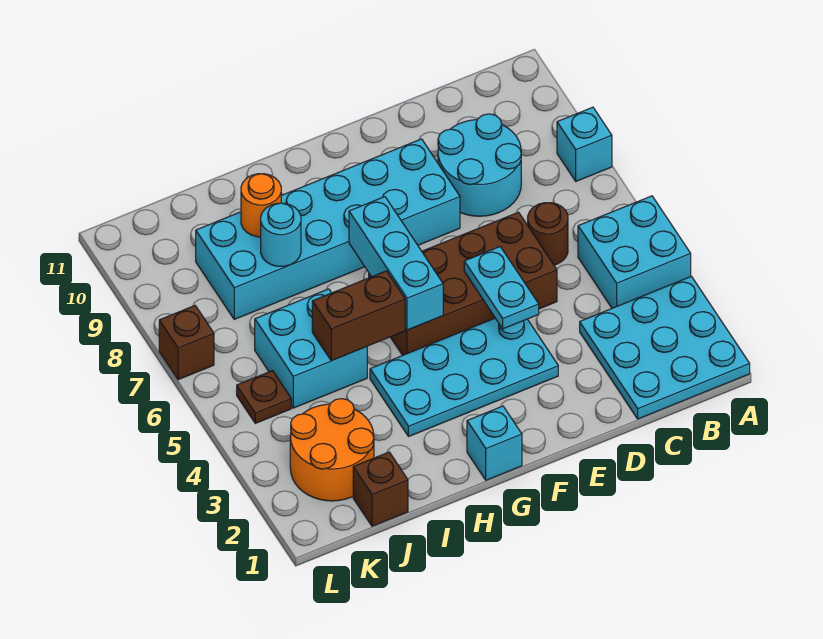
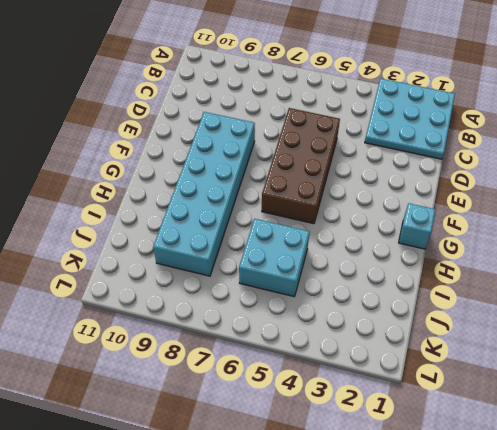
none -> cyan 2x2 brick [578,196,691,308]
none -> cyan 1x1 brick [557,107,612,181]
none -> brown 1x1 round brick [528,203,568,265]

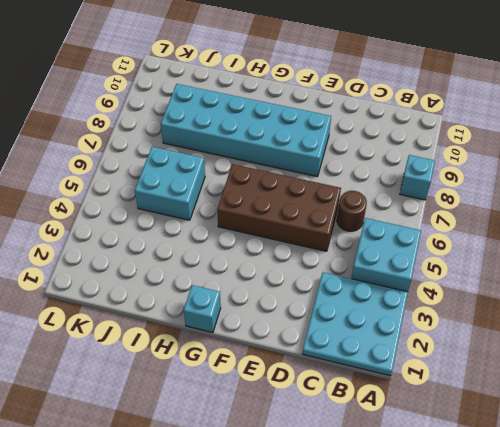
none -> cyan 2x2 round brick [438,114,521,216]
none -> cyan 2x4 plate [370,318,558,437]
none -> brown 1x1 brick [353,452,408,526]

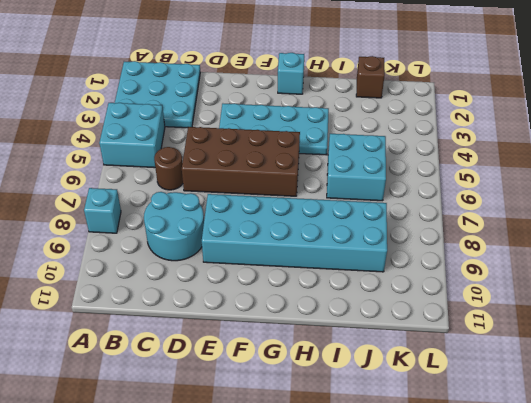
none -> orange 2x2 round brick [290,399,374,501]
none -> brown 1x1 plate [237,371,291,423]
none -> brown 1x1 brick [159,306,214,380]

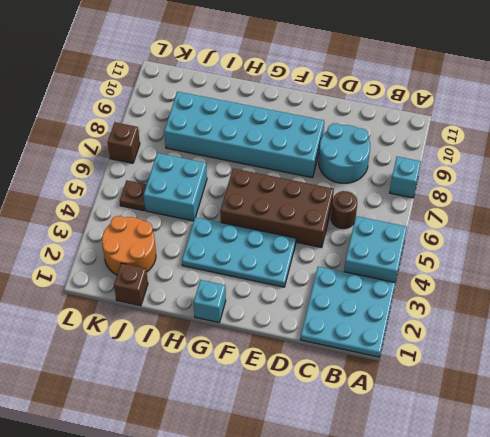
none -> cyan 1x2 plate [464,247,539,329]
none -> cyan 1x3 brick [349,197,443,330]
none -> brown 1x2 brick [312,271,405,361]

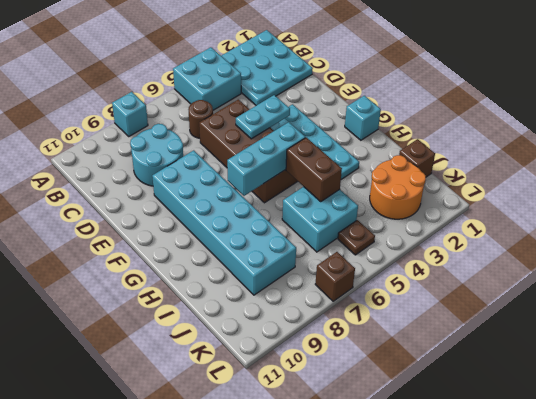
none -> cyan 1x1 round brick [261,203,301,266]
none -> orange 1x1 round brick [241,174,281,237]

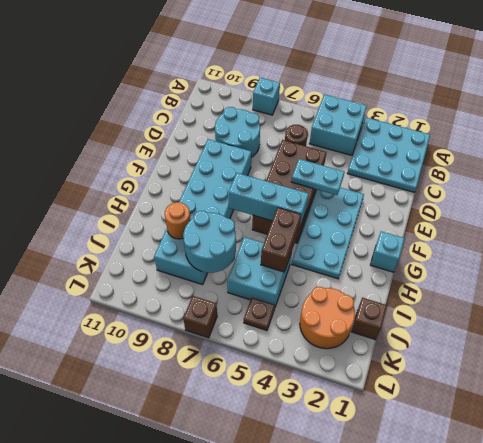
cyan 2x2 round brick [183,211,236,273] -> cyan 1x1 round brick [261,203,301,266]

